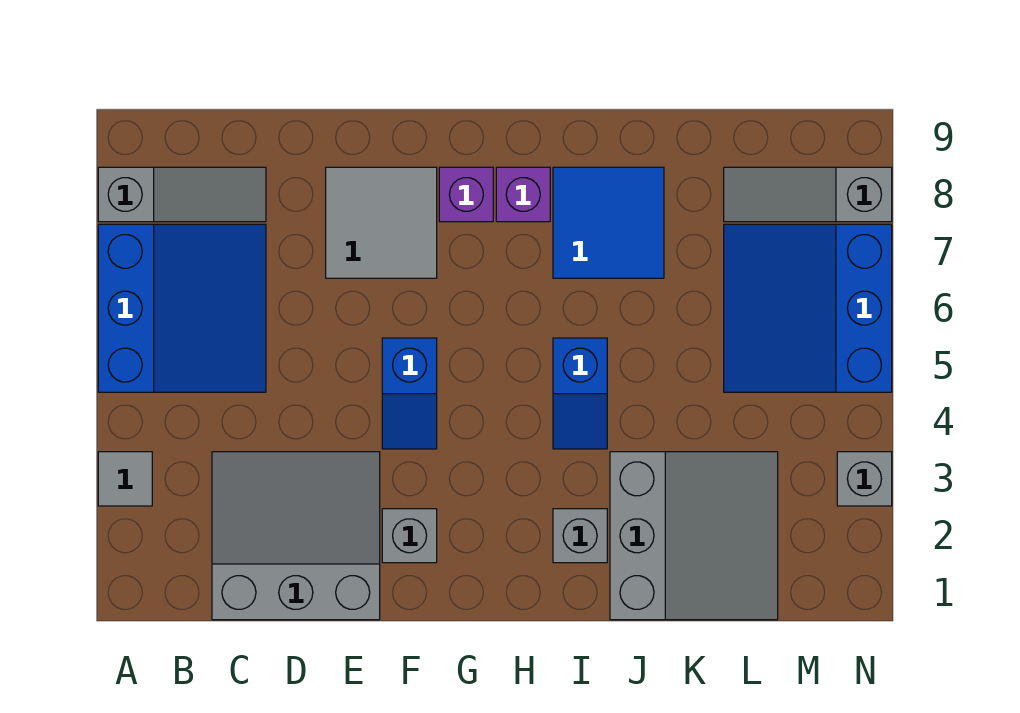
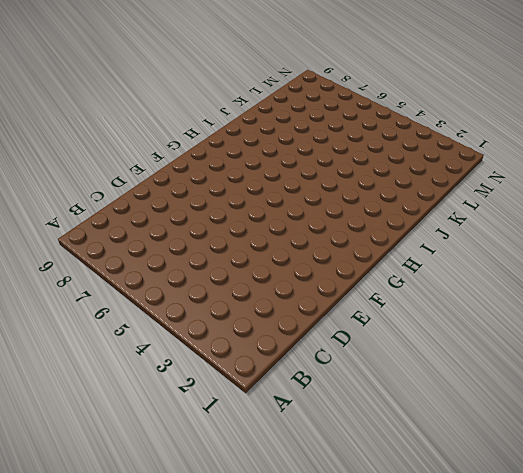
none -> grey 1x1 tile [98,452,152,506]
none -> blue 3x3 slope [98,224,266,392]
none -> grey 1x3 slope [98,167,266,222]

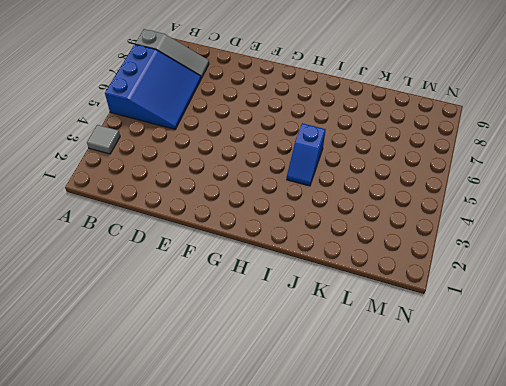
none -> grey 3x3 slope [212,452,380,620]
none -> grey 2x2 tile [326,167,437,278]
none -> grey 1x1 brick [382,509,437,563]

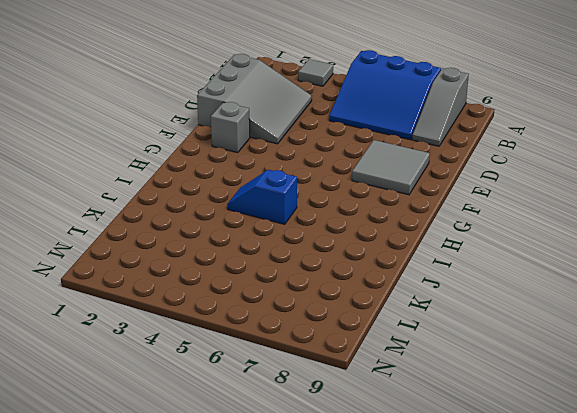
none -> blue 1x2 slope [382,338,437,449]
none -> purple 1x1 brick [439,167,493,222]
none -> purple 1x1 brick [496,167,550,222]

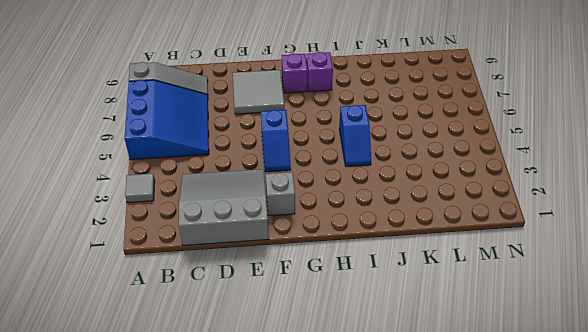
none -> grey 1x1 brick [553,509,607,563]
none -> blue 2x2 tile [553,167,664,278]
none -> grey 3x3 slope [610,452,778,620]

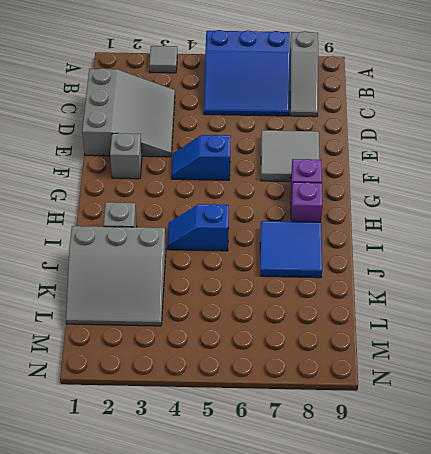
none -> blue 3x3 slope [724,224,892,392]
none -> grey 1x3 slope [724,167,892,222]
none -> grey 1x1 brick [837,452,892,506]

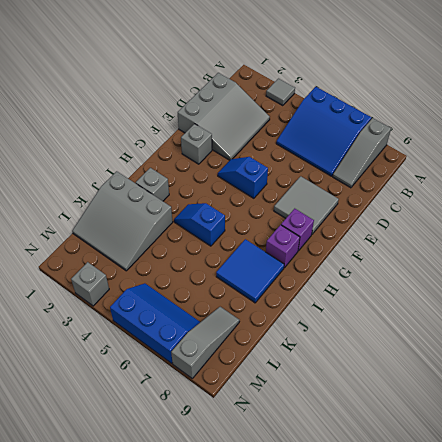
blue 2x3 slope [110,283,200,363] -> blue 3x3 slope [724,224,892,392]

